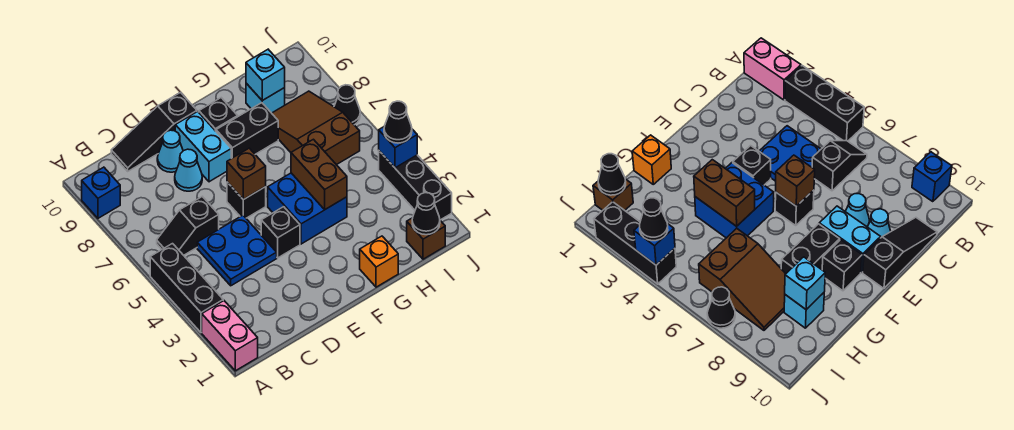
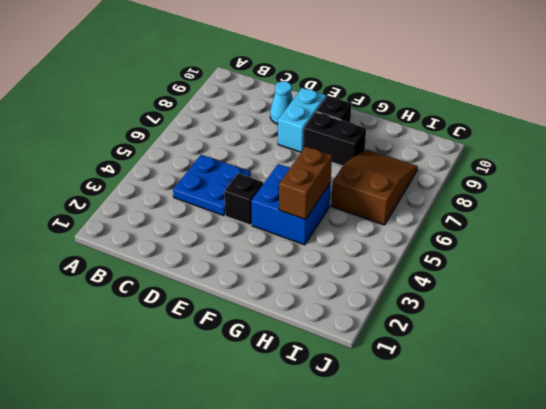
none -> pink 1x2 brick [202,301,258,371]
none -> black 1x3 brick [150,244,223,333]
none -> blue 1x1 brick [82,167,120,218]

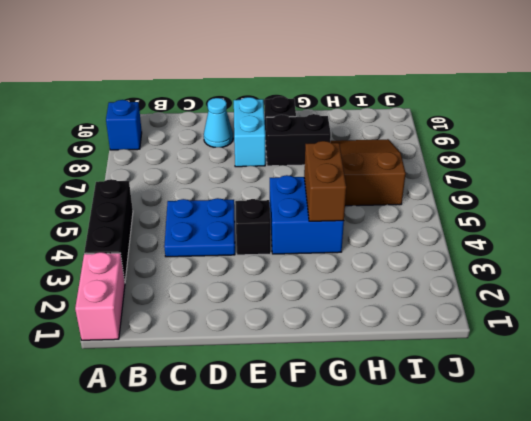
none -> black 1x2 slope [157,197,219,255]
none -> black 1x3 slope [111,93,197,171]
none -> cyan 1x1 cone [175,149,202,191]

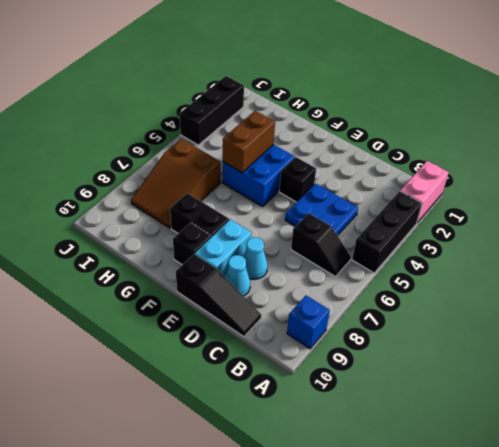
none -> black 1x1 brick [227,182,266,218]
none -> orange 1x1 brick [360,236,398,287]
none -> cyan 1x1 brick [246,83,285,113]

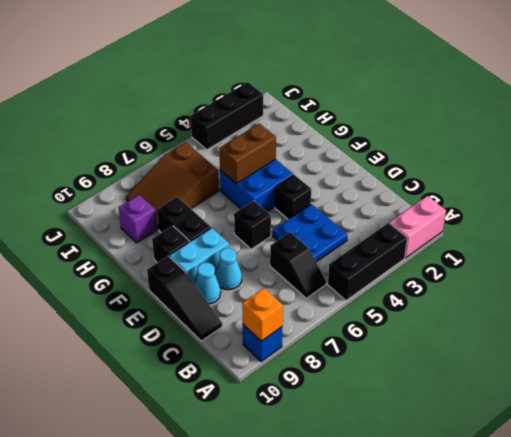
orange 1x1 brick [242,288,283,341] -> orange 1x1 brick moved to [360,236,398,287]
purple 1x1 brick [119,195,157,243] -> cyan 1x1 brick [246,83,285,113]
none -> brown 1x1 brick [407,218,445,259]
none -> black 1x1 cone [334,85,360,125]
none -> brown 1x1 brick [227,148,266,200]

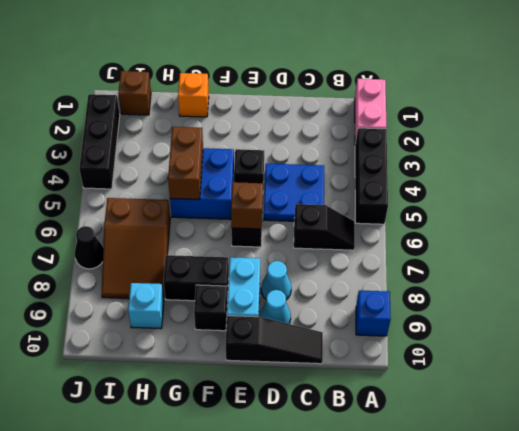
none -> cyan 1x1 brick [246,49,285,101]
none -> black 1x1 cone [412,193,440,235]
none -> blue 1x1 brick [379,126,417,168]

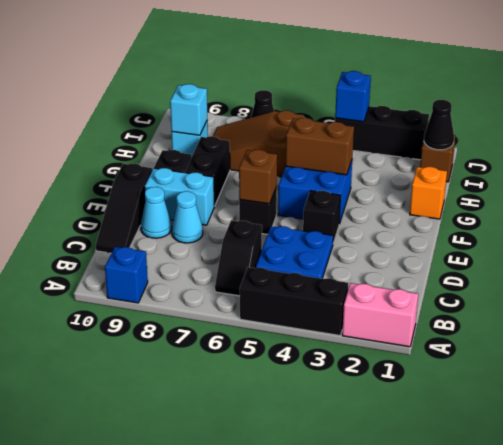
none -> black 1x1 cone [384,101,412,143]

